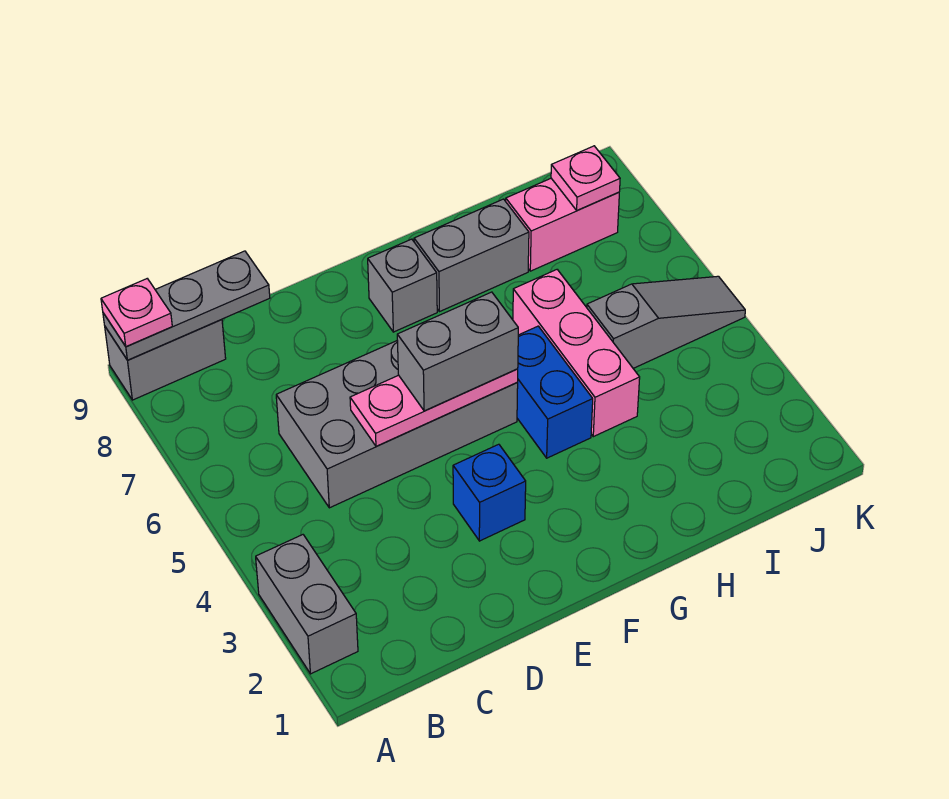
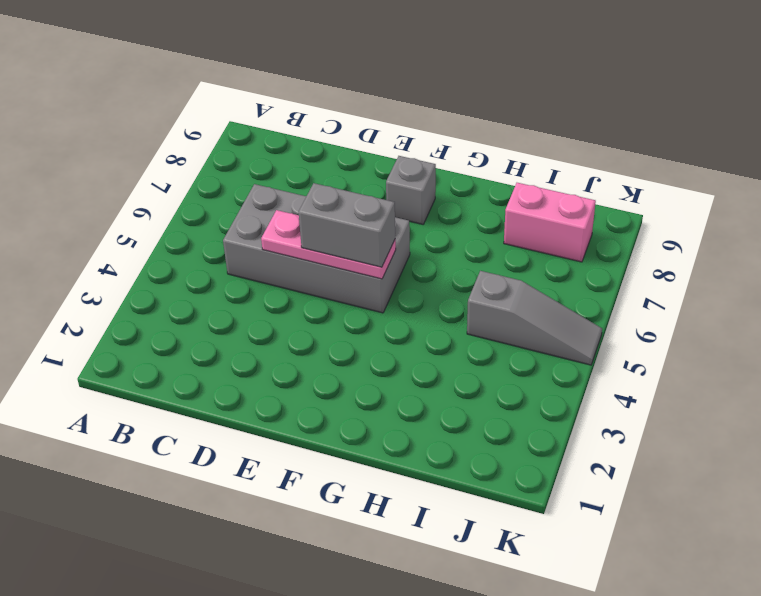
none -> grey 1x2 brick [256,535,358,674]
none -> grey 1x2 brick [105,320,226,400]
none -> blue 1x1 brick [453,444,526,541]

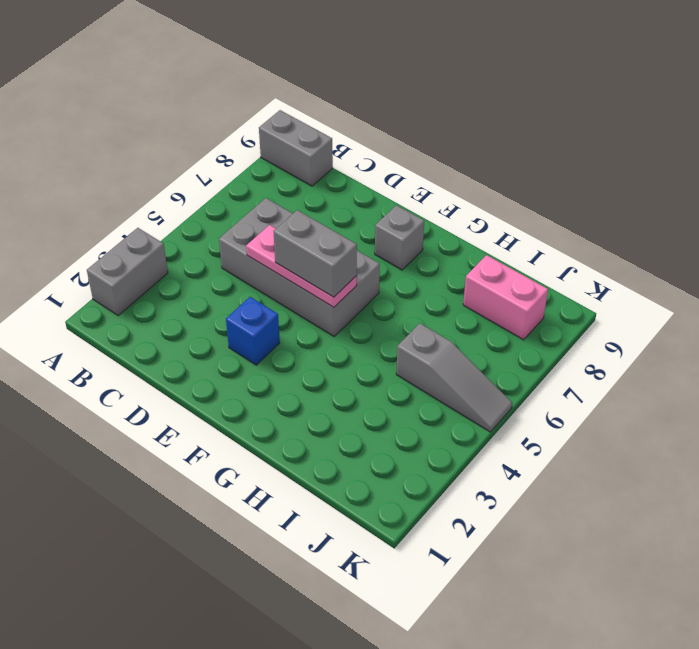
none -> blue 1x2 brick [517,326,593,458]
none -> grey 1x2 brick [414,199,529,312]
none -> pink 1x3 brick [513,270,640,437]

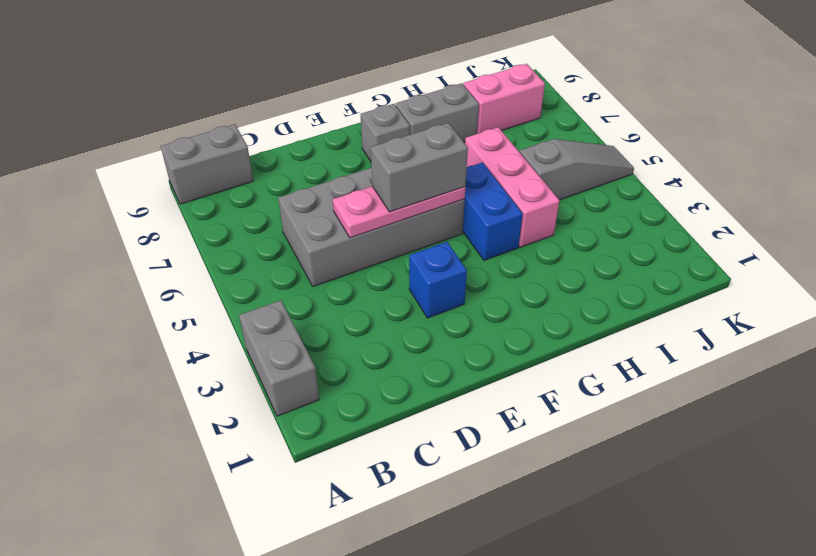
none -> grey 1x3 plate [103,251,270,360]
none -> pink 1x1 plate [551,146,620,210]
none -> pink 1x1 plate [101,279,172,346]

